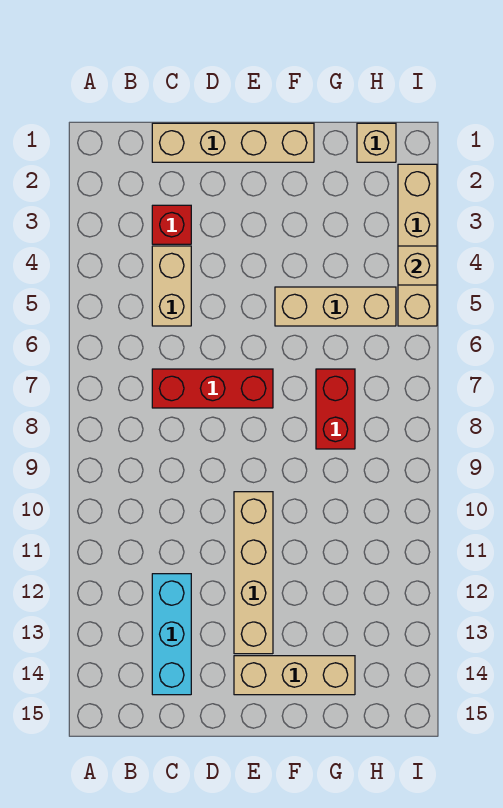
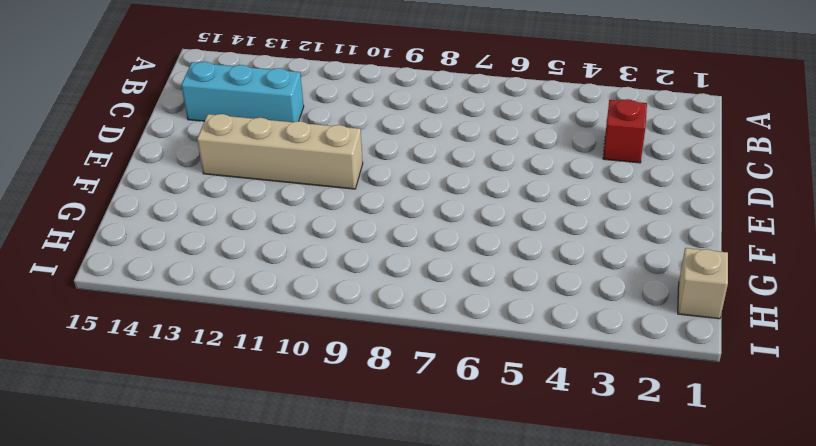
none -> tan 1x4 brick [152,123,314,162]
none -> tan 1x2 brick [152,246,191,326]
none -> red 1x3 brick [152,369,273,408]

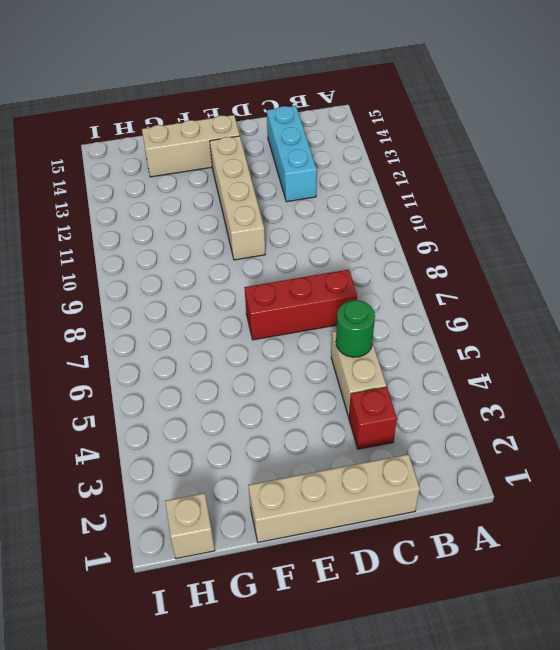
green 1x1 round brick [336,300,375,357] -> none
none -> tan 1x3 brick [275,287,396,326]
none -> red 1x2 brick [316,369,355,449]
none -> tan 1x4 brick [398,164,437,326]

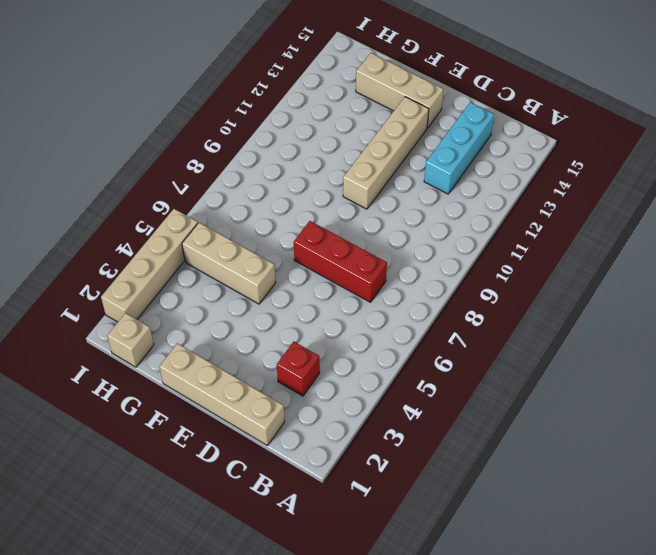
none -> tan 1x2 brick [152,246,191,326]
none -> red 1x2 brick [316,369,355,449]
none -> tan 1x1 brick [398,246,437,285]

